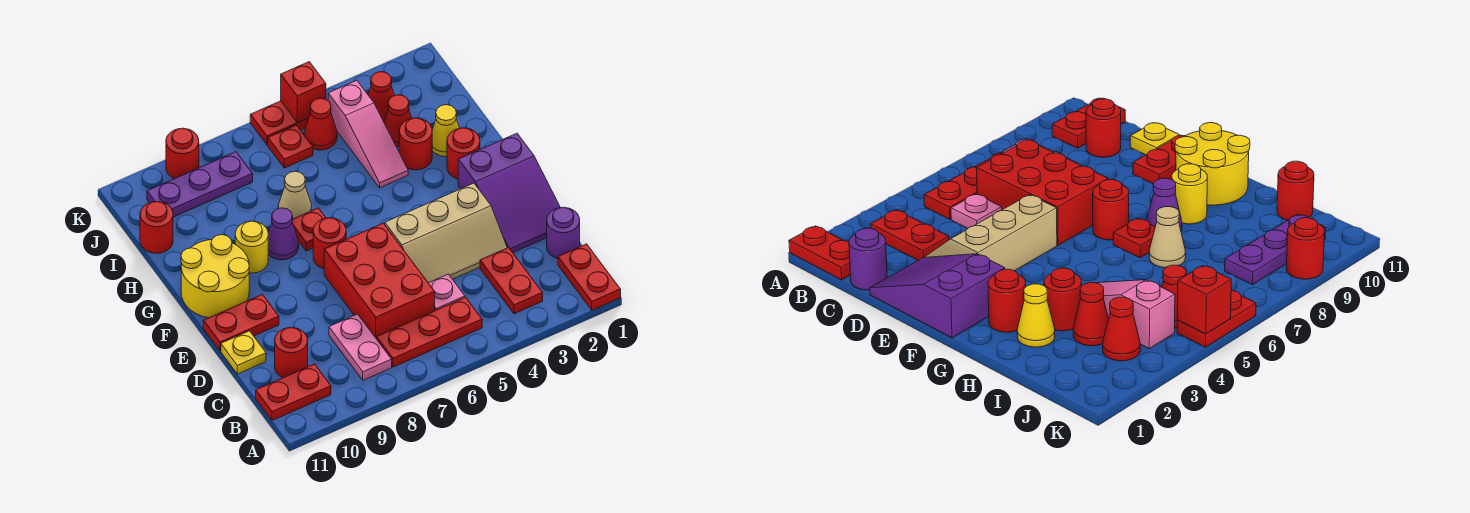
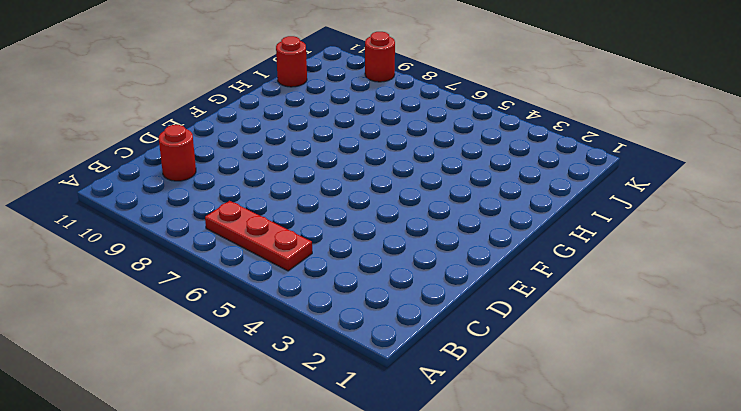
none -> red 1x2 plate [558,244,621,310]
none -> red 1x2 plate [480,247,543,314]
none -> pink 1x2 plate [329,314,392,380]
none -> red 1x2 plate [256,364,331,421]

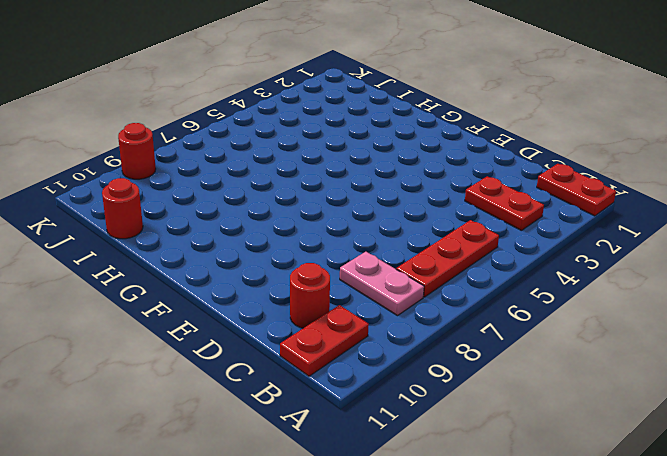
none -> purple 1x1 round brick [547,207,580,259]
none -> pink 1x1 plate [429,274,465,311]
none -> red 2x3 brick [324,223,435,339]
none -> purple 2x3 slope [458,133,560,252]

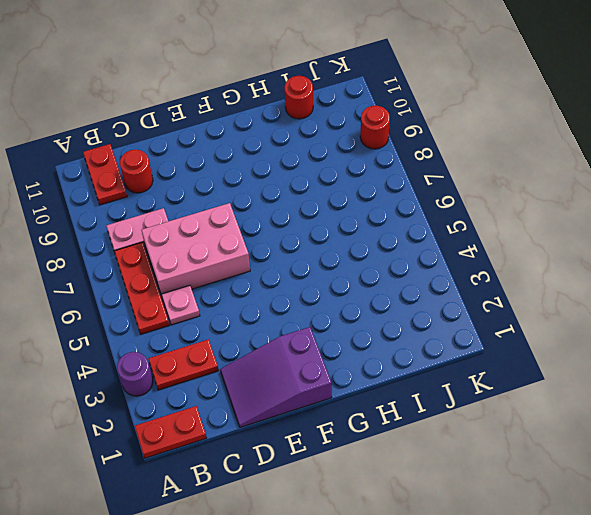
purple 1x1 round brick [117,352,153,396] -> purple 1x1 round brick moved to [547,207,580,259]
pink 2x3 brick [141,203,250,296] -> red 2x3 brick [324,223,435,339]
none -> tan 2x3 slope [385,183,507,283]
none -> yellow 1x1 plate [221,331,266,374]
none -> red 1x2 plate [203,294,279,351]
none -> red 1x1 round brick [313,218,346,269]

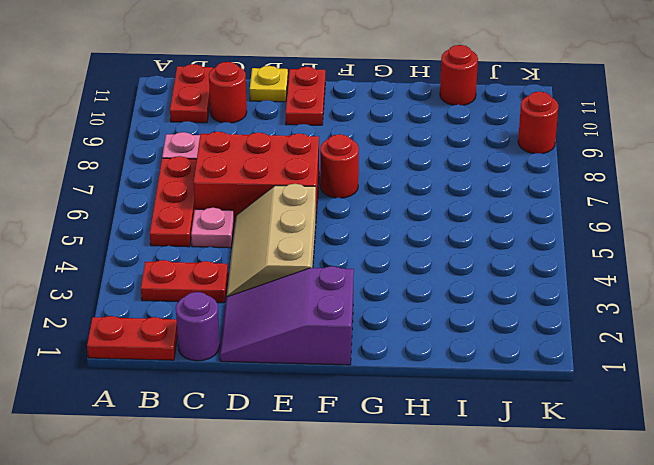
none -> yellow 2x2 round brick [181,235,249,318]
none -> red 1x1 round brick [447,128,480,179]
none -> red 1x1 plate [292,208,326,251]
none -> purple 1x1 cone [268,208,299,260]

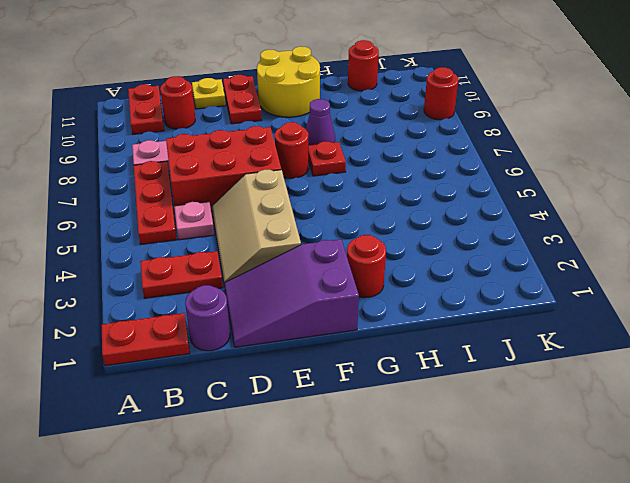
none -> yellow 1x1 round brick [235,221,268,273]
none -> yellow 1x1 cone [432,105,459,157]
none -> red 1x1 round brick [399,118,432,170]
none -> pink 1x3 slope [328,80,408,188]

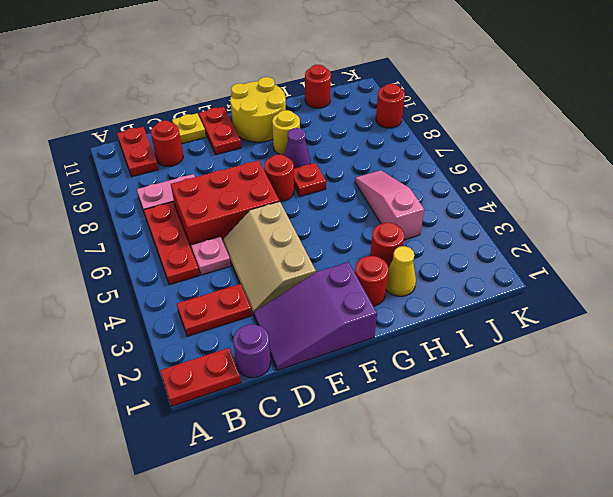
pink 1x3 slope [355,170,424,240] -> pink 1x3 slope turned to [328,80,408,188]
none -> tan 1x1 cone [278,171,311,219]
none -> red 1x1 cone [384,95,412,147]
none -> red 1x1 cone [368,72,395,122]
none -> red 1x1 cone [304,98,337,150]

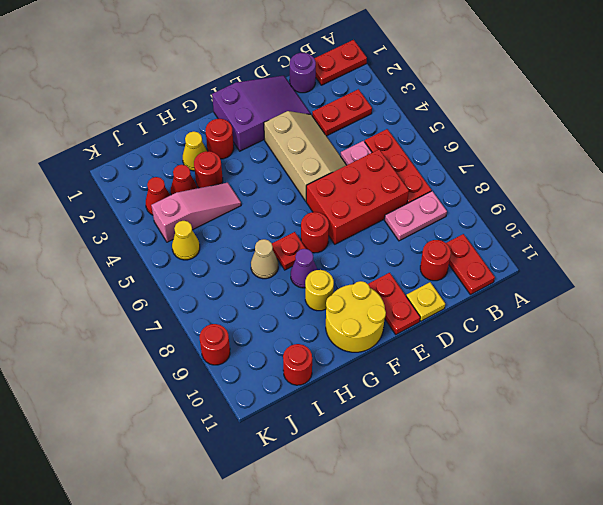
yellow 1x1 cone [172,221,200,260] -> red 1x1 cone [304,98,337,150]
none -> red 1x1 plate [268,125,313,168]
none -> purple 1x3 plate [147,152,253,217]
none -> red 1x2 plate [250,101,309,145]
none -> red 1x1 brick [281,62,326,123]

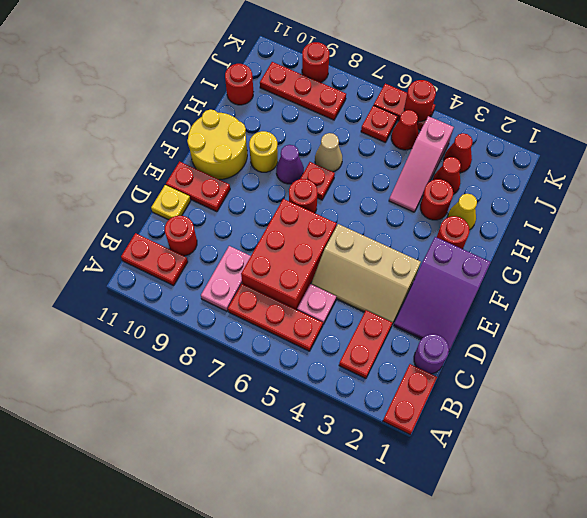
red 1x3 plate [260,62,346,120] -> purple 1x3 plate [147,152,253,217]
red 1x1 round brick [404,80,436,122] -> red 1x1 brick [281,62,326,123]

